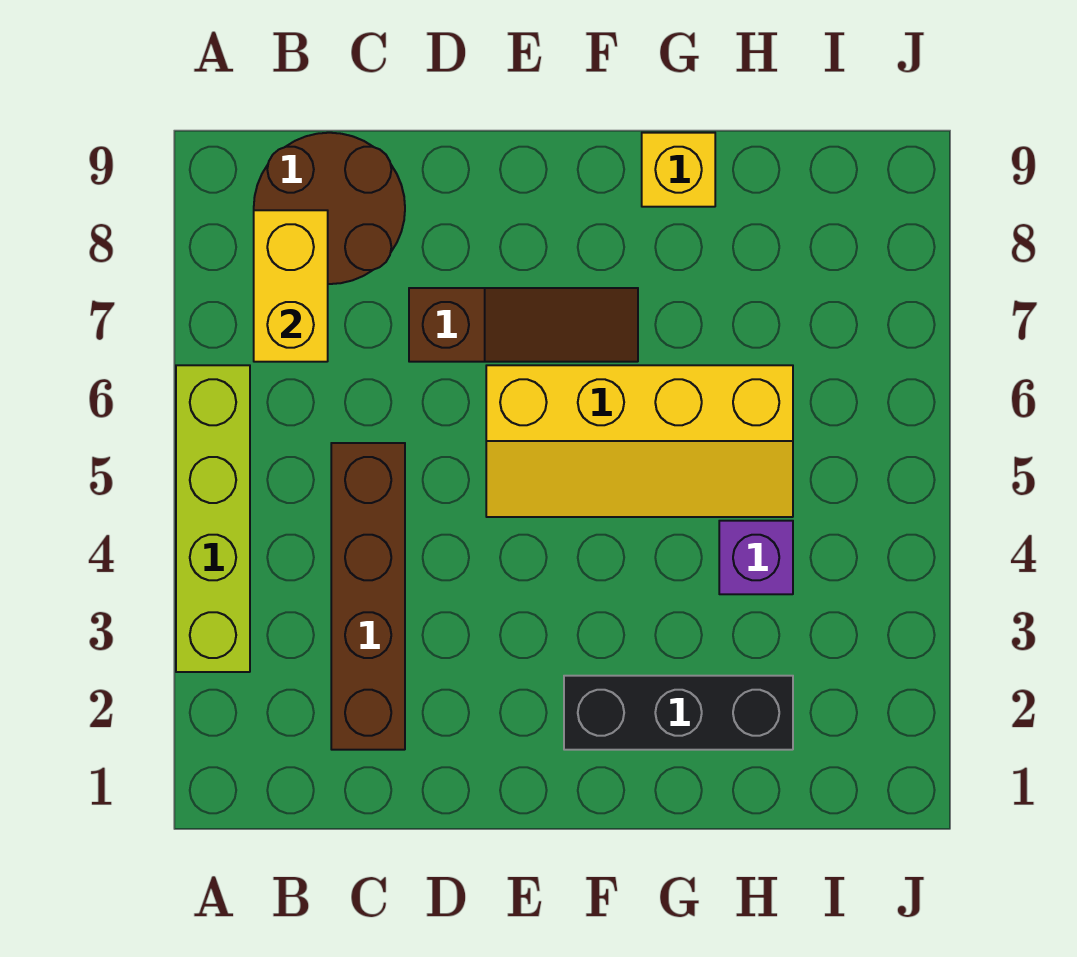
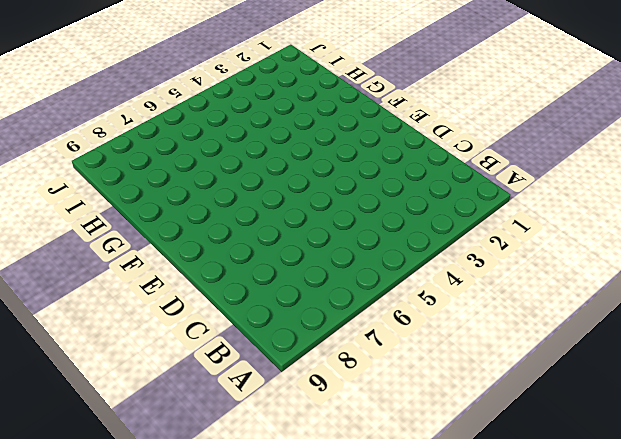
none -> lime 1x4 brick [176,365,250,672]
none -> brown 2x2 round brick [254,133,405,284]

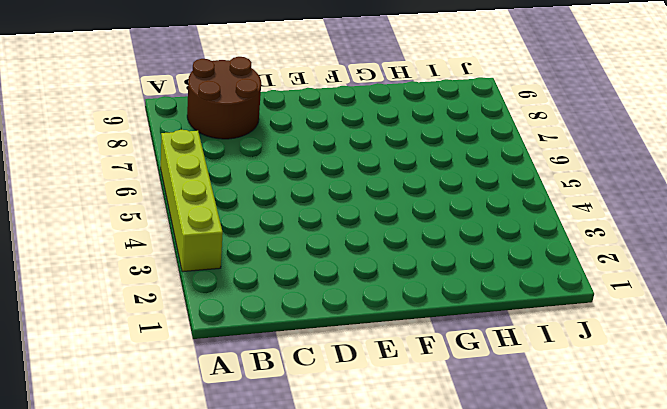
none -> brown 1x4 brick [331,443,405,750]
none -> brown 1x3 slope [409,288,638,362]

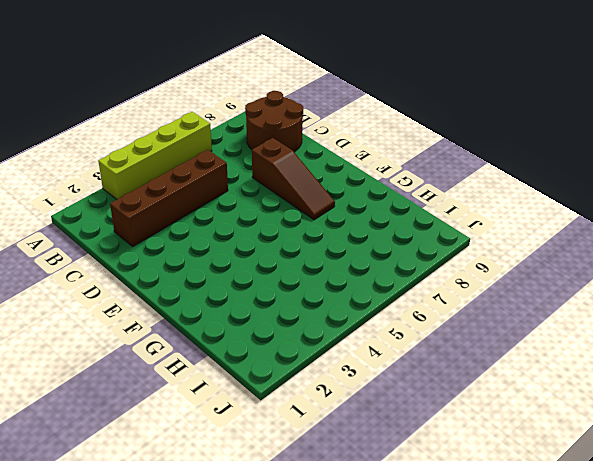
none -> yellow 2x4 slope [486,365,793,517]
none -> black 1x3 brick [564,676,793,750]

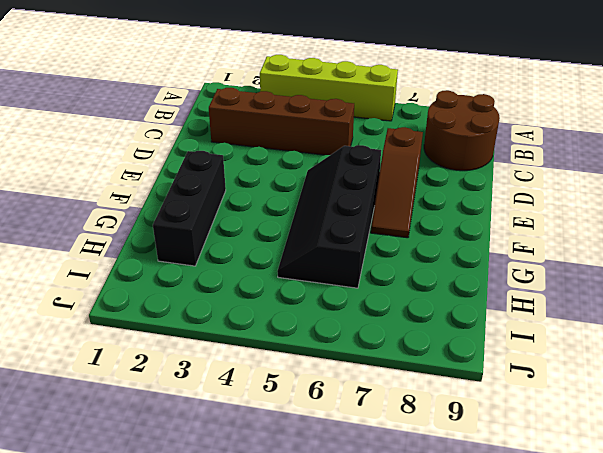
black 2x4 slope [277,145,381,288] -> yellow 2x4 slope [486,365,793,517]
none -> yellow 1x1 brick [642,133,715,207]
none -> purple 1x1 brick [719,521,793,594]

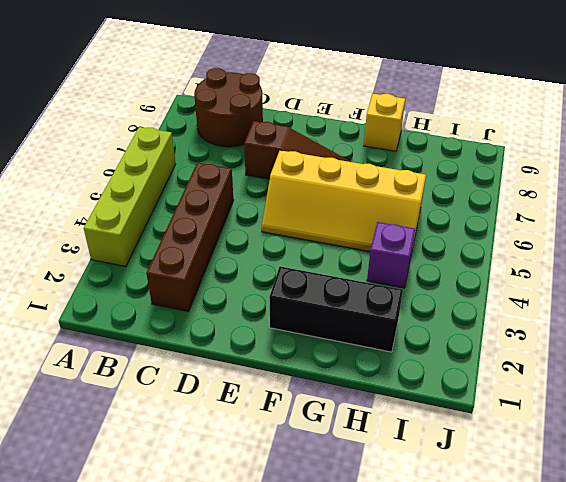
none -> yellow 1x2 brick [254,210,328,362]

